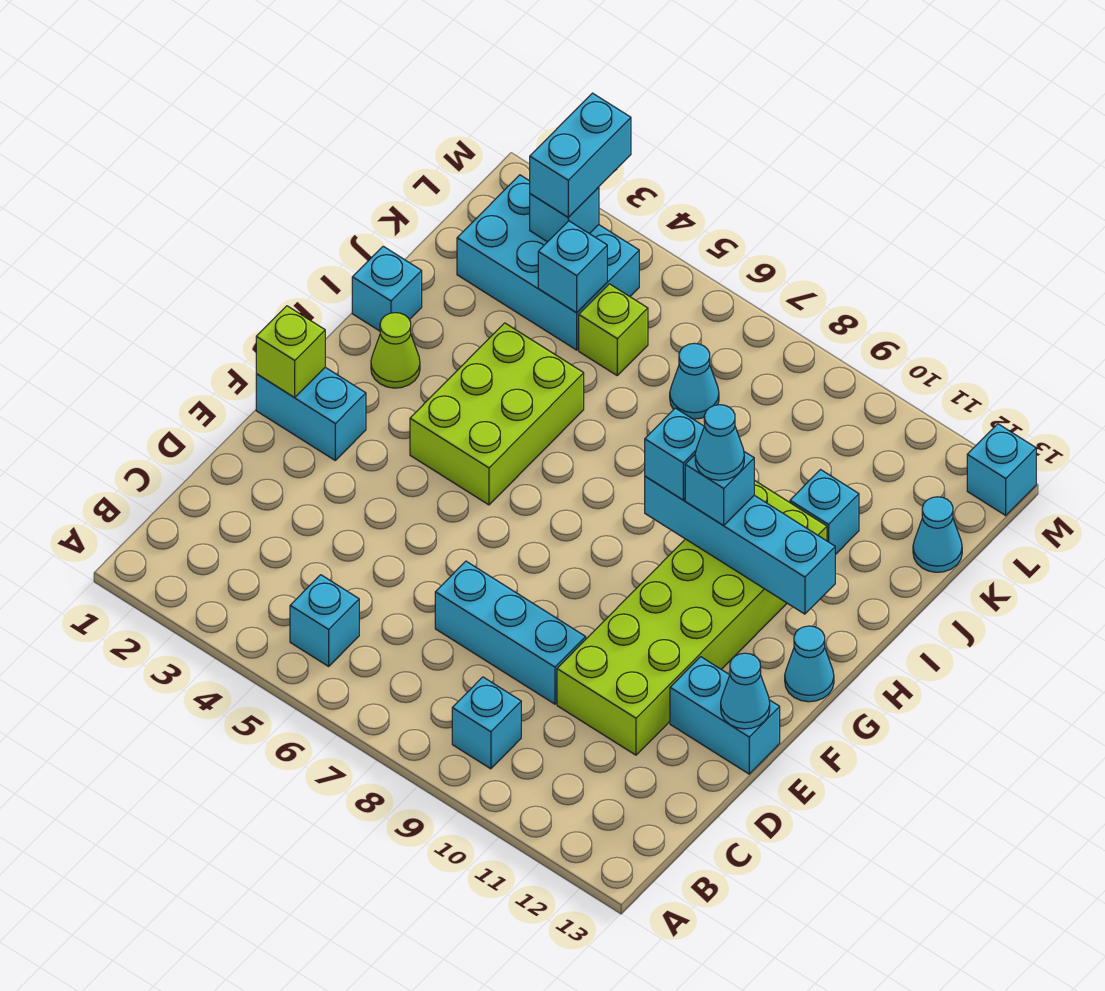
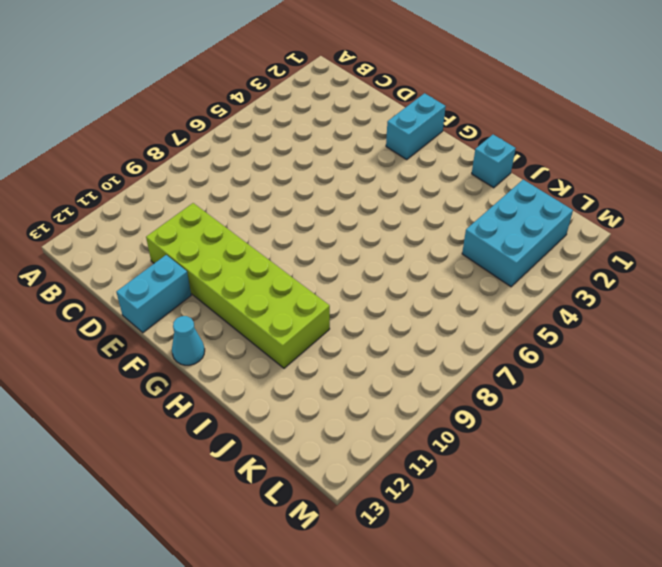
none -> cyan 1x1 brick [290,575,359,666]
none -> cyan 1x1 brick [452,677,521,769]
none -> cyan 1x3 brick [435,561,586,704]

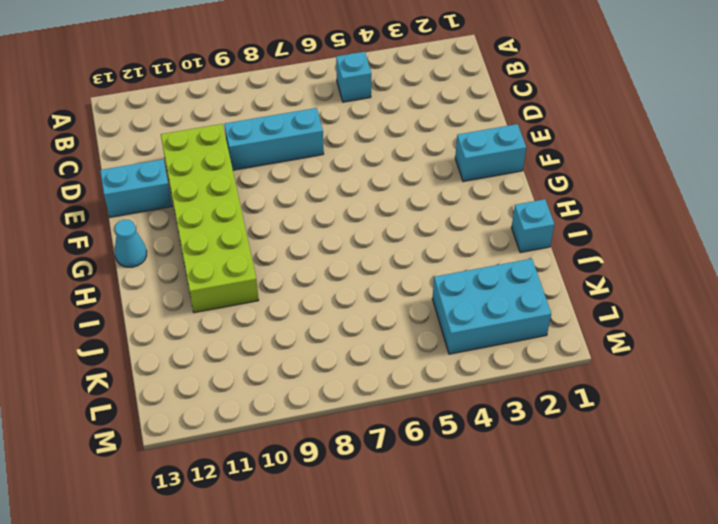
none -> cyan 1x1 brick [452,677,521,769]
none -> lime 2x3 brick [410,323,584,505]
none -> lime 1x1 cone [371,313,420,388]

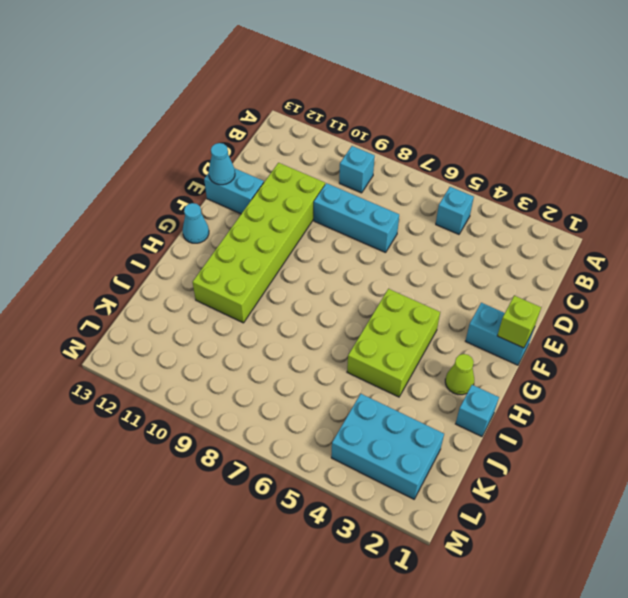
none -> cyan 1x1 brick [790,470,859,555]
none -> lime 1x1 brick [579,284,648,375]
none -> cyan 1x1 cone [670,343,719,419]

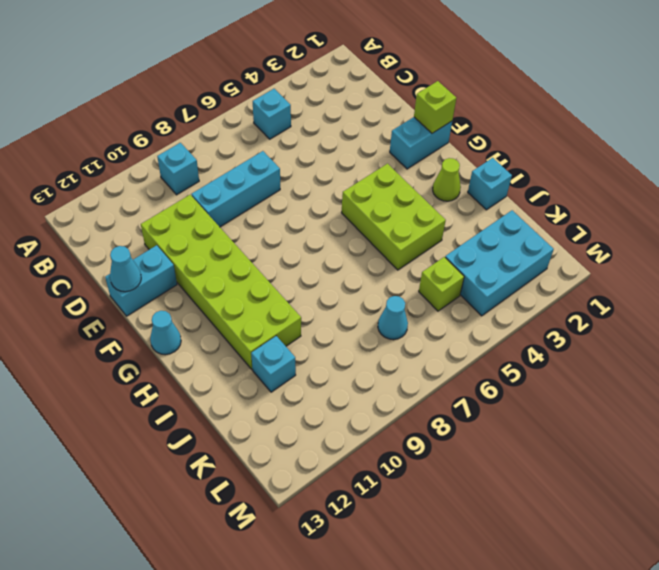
none -> cyan 1x1 cone [913,497,962,572]
none -> cyan 1x1 brick [967,424,1036,515]
none -> cyan 1x4 brick [645,476,835,614]

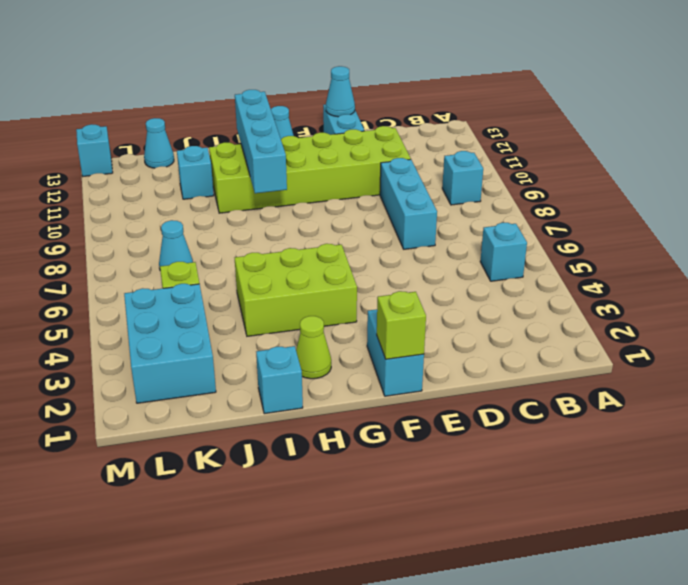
none -> cyan 1x1 brick [538,221,607,313]
none -> cyan 1x1 brick [530,187,599,242]
none -> cyan 1x1 brick [645,408,704,500]

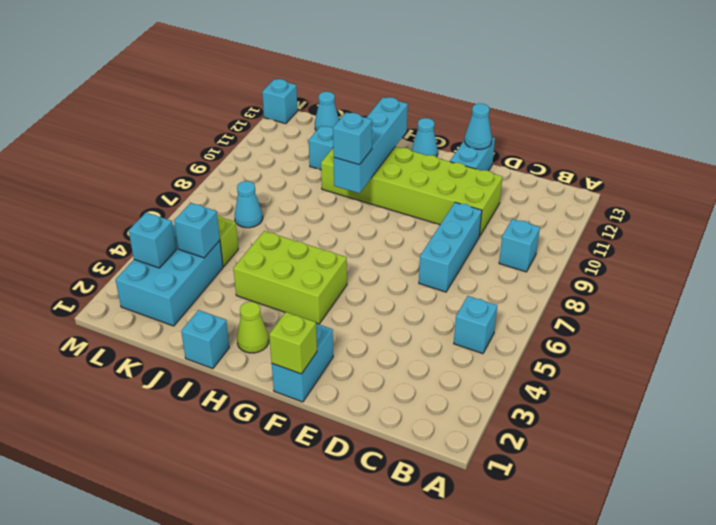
none -> cyan 1x1 brick [685,452,754,526]
none -> cyan 1x2 brick [530,93,631,217]
none -> cyan 1x1 cone [695,405,744,480]

